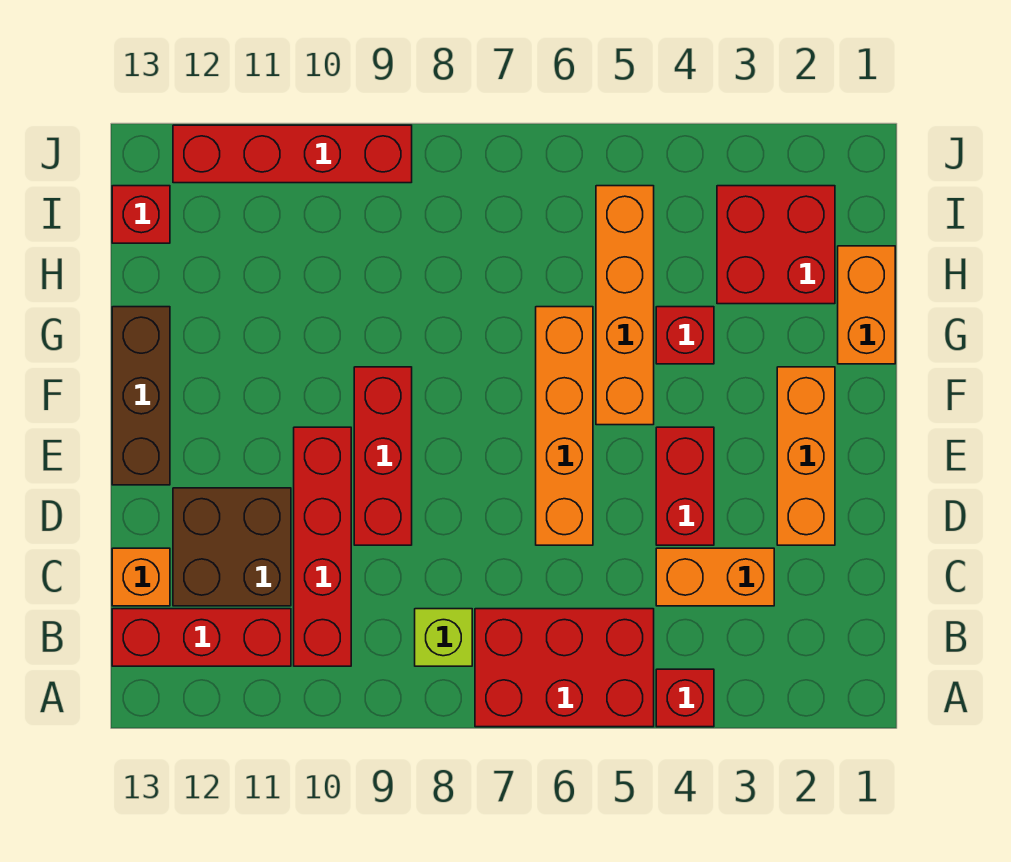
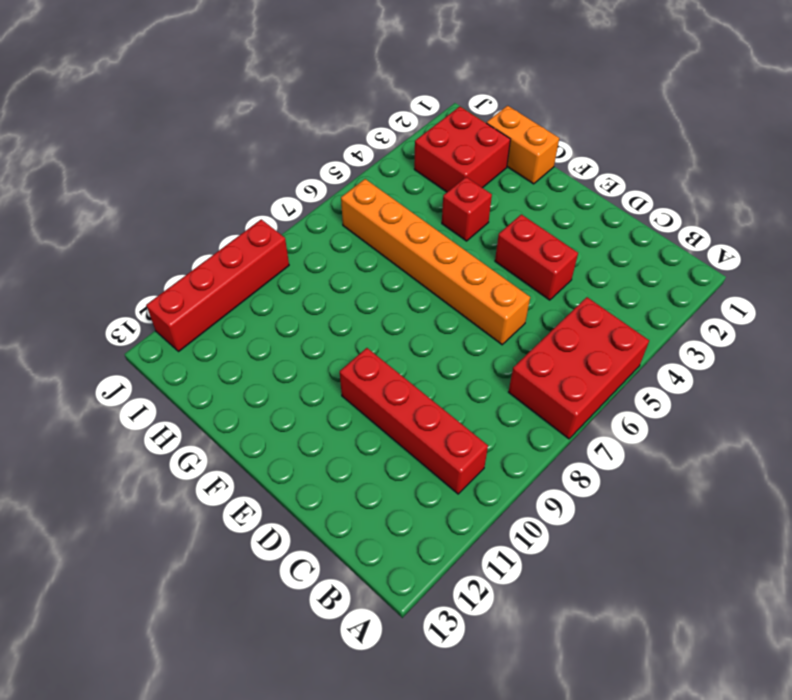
orange 1x6 brick [341,179,530,345] -> orange 1x4 brick [536,307,593,545]
none -> red 1x1 brick [656,669,714,727]
none -> lime 1x1 brick [415,609,472,666]
none -> red 1x3 brick [112,609,291,666]

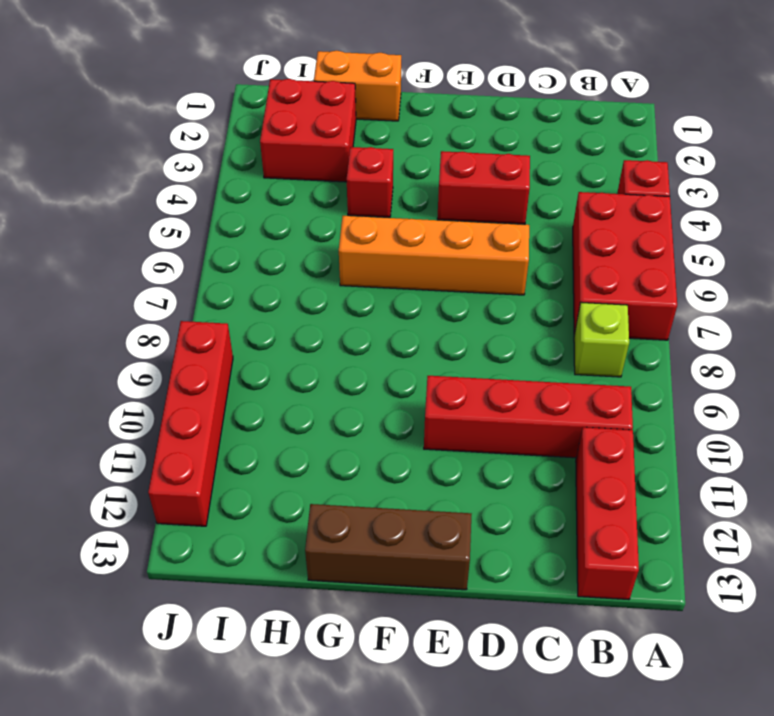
none -> orange 1x2 brick [656,548,774,606]
none -> brown 2x2 brick [173,488,291,606]
none -> orange 1x1 brick [112,548,170,606]

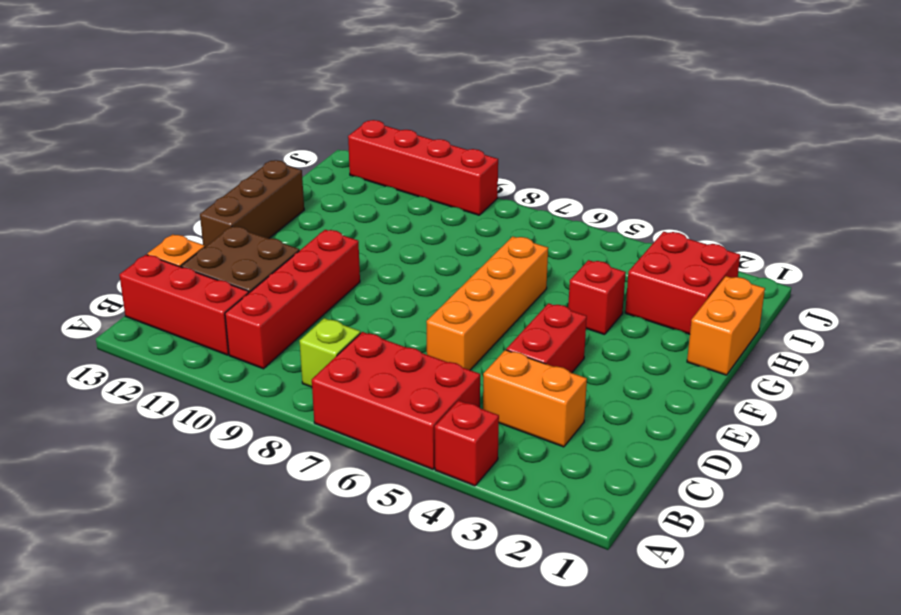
none -> orange 1x3 brick [777,367,835,545]
none -> red 1x3 brick [354,367,412,545]
none -> orange 1x4 brick [596,186,654,425]

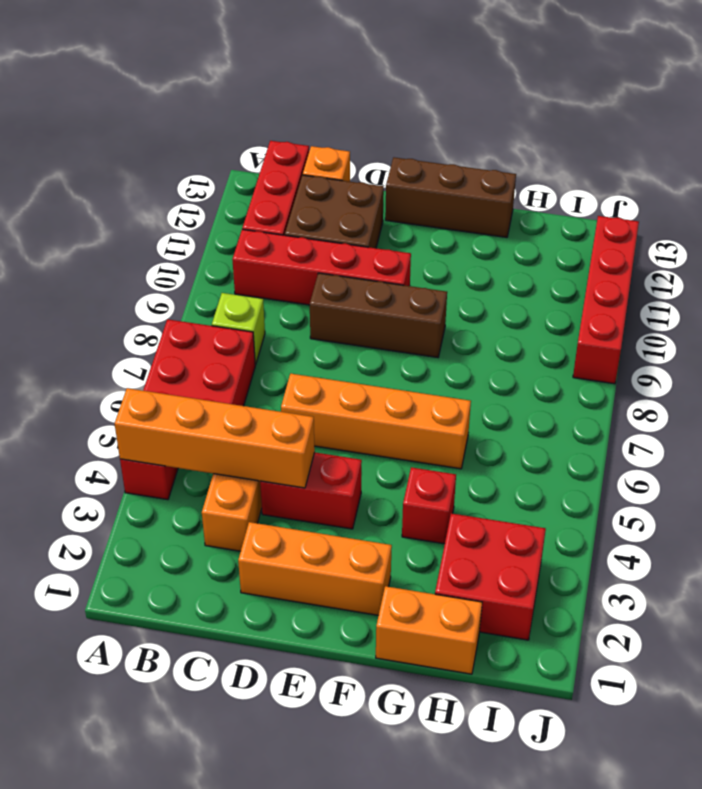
orange 1x4 brick [115,388,315,488] -> orange 1x4 brick moved to [596,186,654,425]
brown 1x3 brick [310,273,447,358] -> red 1x3 brick [354,367,412,545]
none -> red 1x1 brick [112,186,170,243]

